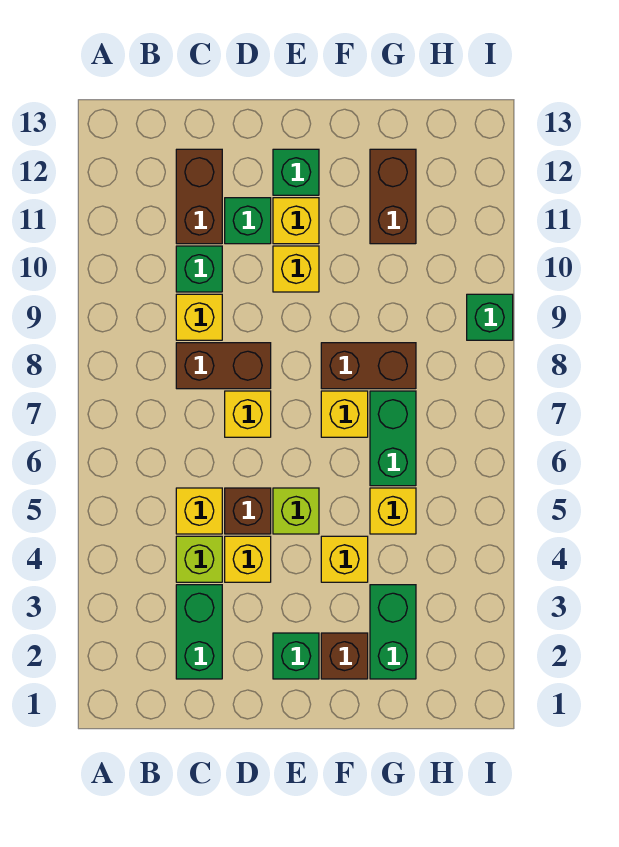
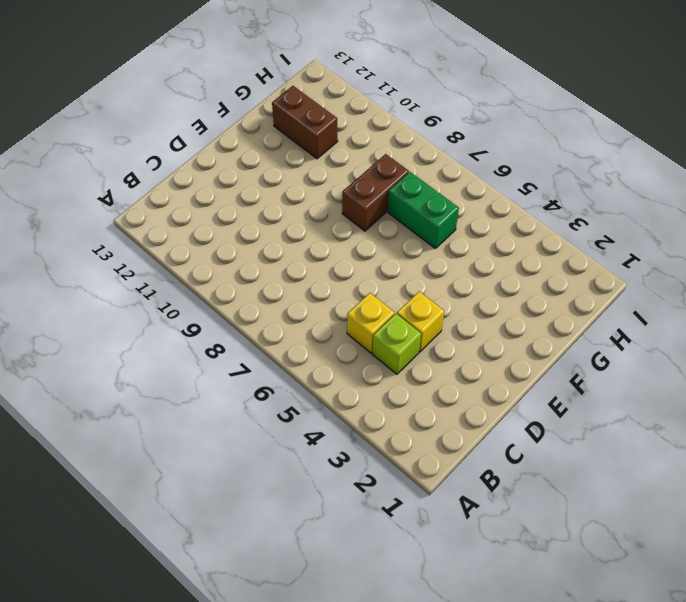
none -> green 1x2 brick [176,585,222,679]
none -> brown 1x2 brick [176,343,271,389]
none -> yellow 1x1 brick [176,294,222,340]

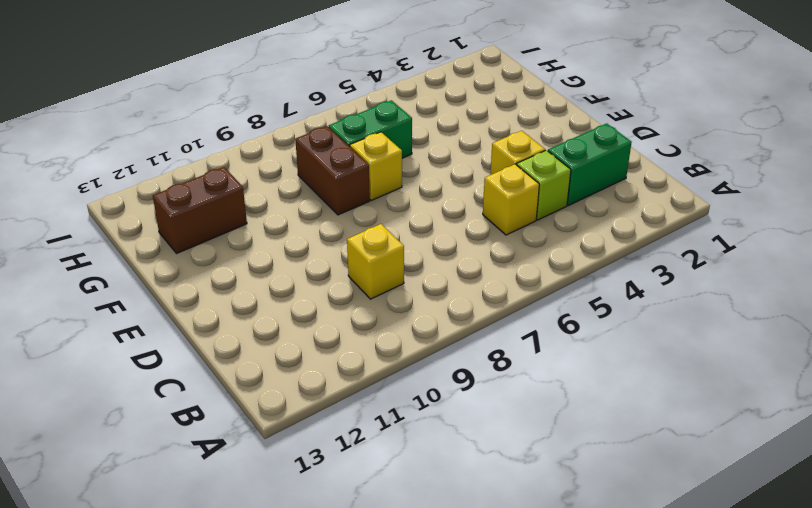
none -> brown 1x2 brick [176,343,271,389]
none -> green 1x1 brick [176,246,222,292]
none -> brown 1x2 brick [176,149,222,244]

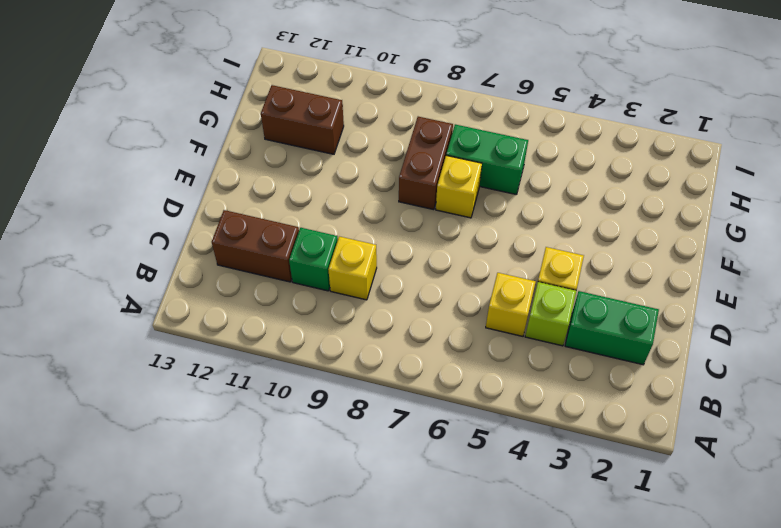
none -> brown 1x2 brick [176,343,271,389]
none -> brown 1x1 brick [225,488,271,534]
none -> yellow 1x1 brick [225,391,271,437]

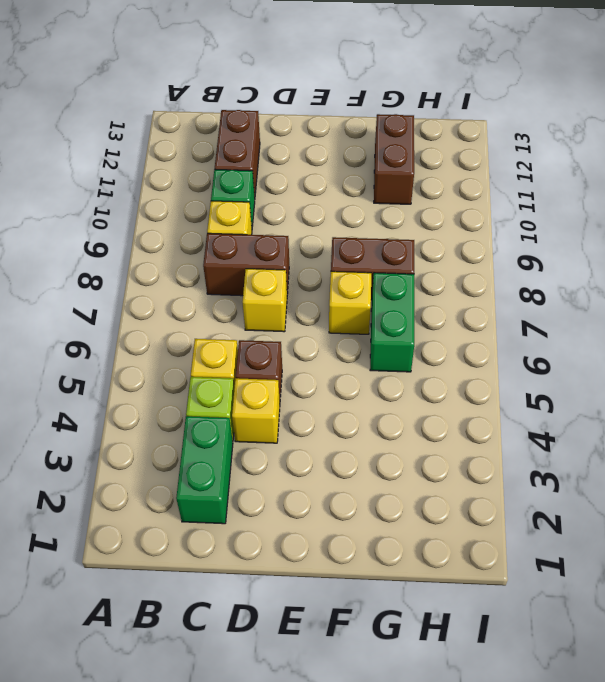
none -> green 1x1 brick [225,198,271,244]
none -> green 1x1 brick [273,633,319,679]
none -> lime 1x1 brick [273,488,319,534]

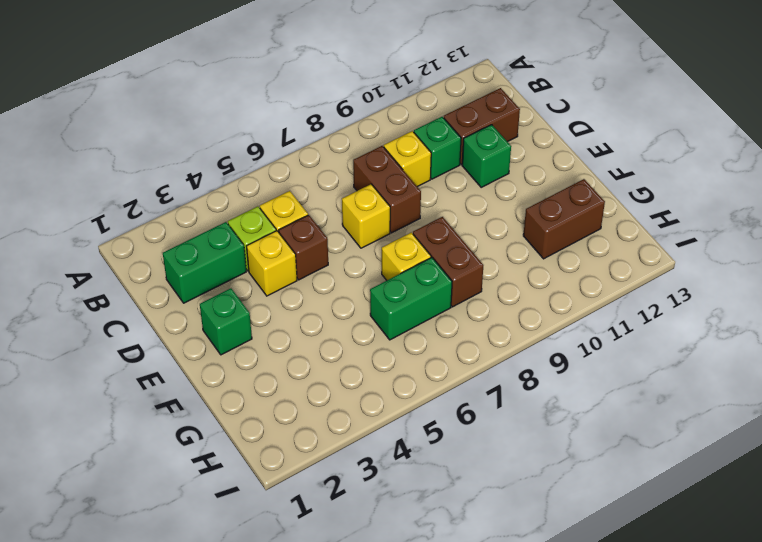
none -> lime 1x1 brick [273,488,319,534]
none -> yellow 1x1 brick [273,246,319,292]
none -> yellow 1x1 brick [273,198,319,244]

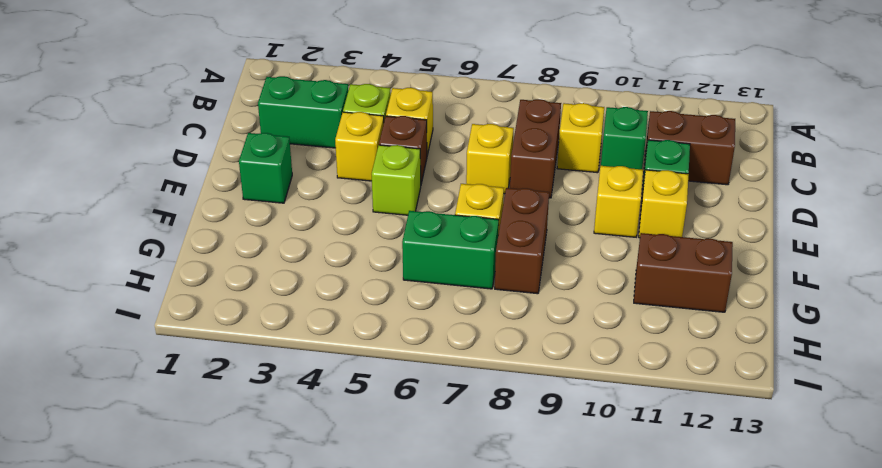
none -> green 1x1 brick [273,149,319,195]
none -> brown 1x1 brick [321,633,368,679]
none -> yellow 1x1 brick [321,536,368,582]

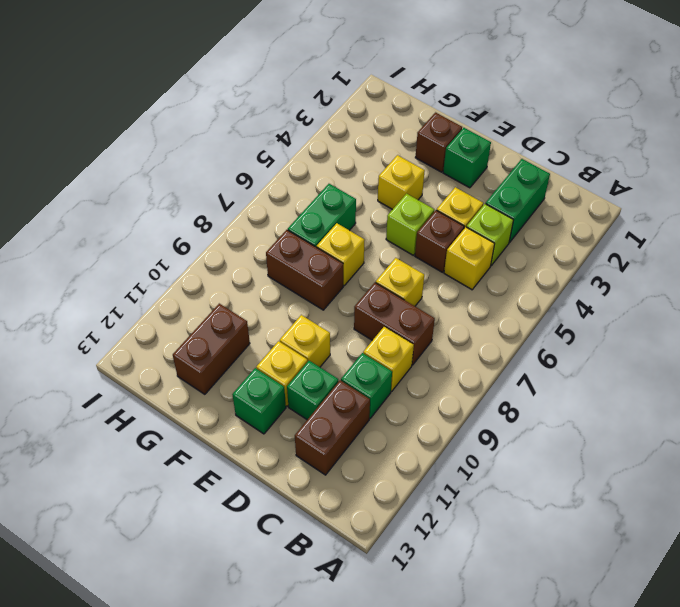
none -> green 1x2 brick [370,585,416,679]
none -> yellow 1x1 brick [370,488,416,534]
none -> green 1x1 brick [467,294,513,340]

